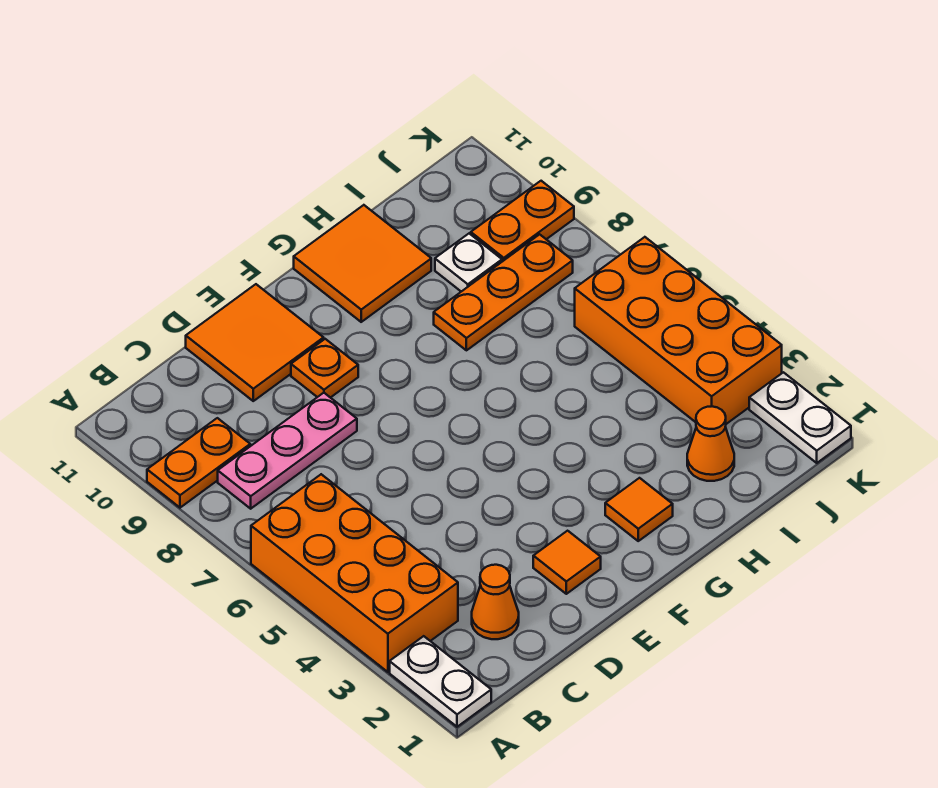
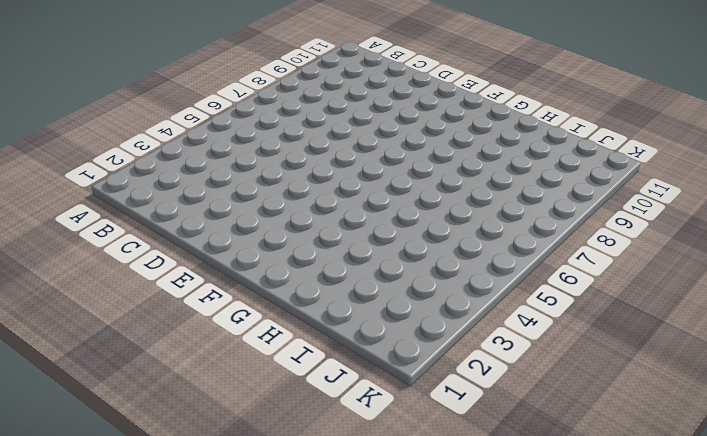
none -> white 1x2 plate [390,636,491,727]
none -> orange 2x4 brick [251,474,458,672]
none -> orange 1x2 plate [147,418,250,508]

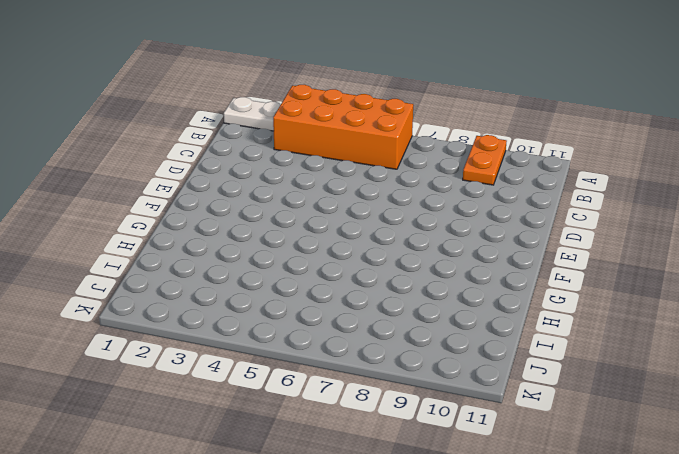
none -> pink 1x3 plate [218,393,357,509]
none -> orange 1x1 cone [472,565,519,639]
none -> orange 2x2 tile [186,284,324,401]

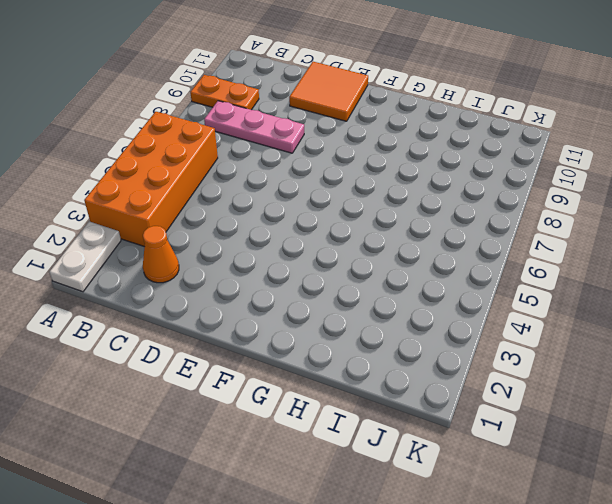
none -> orange 1x1 tile [533,531,601,594]
none -> orange 1x1 plate [291,339,358,398]
none -> orange 1x1 tile [605,478,673,541]

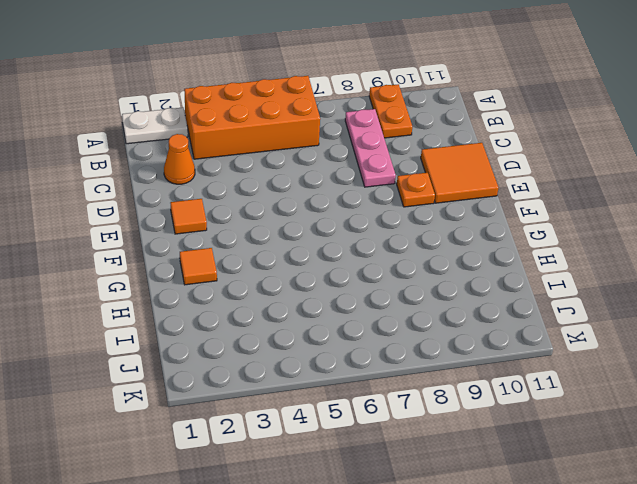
none -> orange 2x2 tile [294,205,431,322]
none -> orange 1x3 plate [434,234,573,350]
none -> orange 1x1 cone [687,406,734,481]

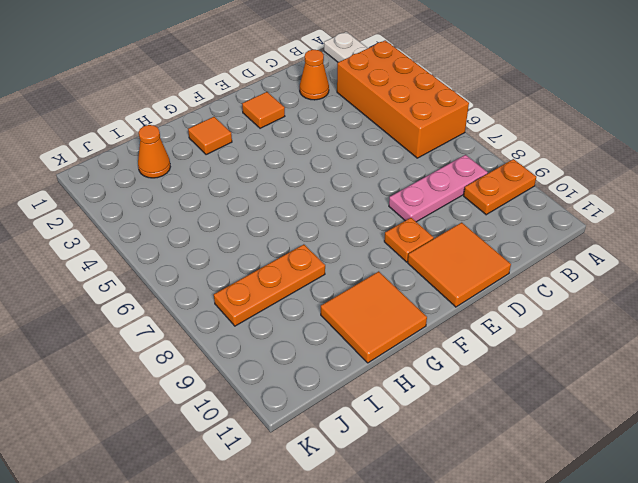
none -> white 1x1 plate [435,234,502,292]
none -> orange 2x4 brick [575,237,782,424]
none -> orange 1x2 plate [471,181,574,262]

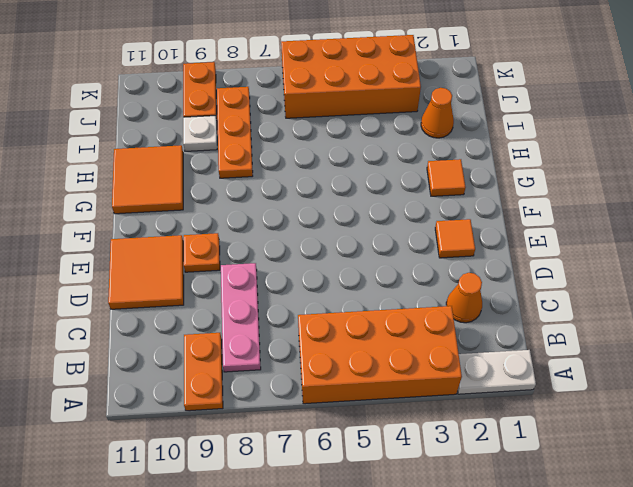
none -> white 1x2 plate [749,372,851,463]

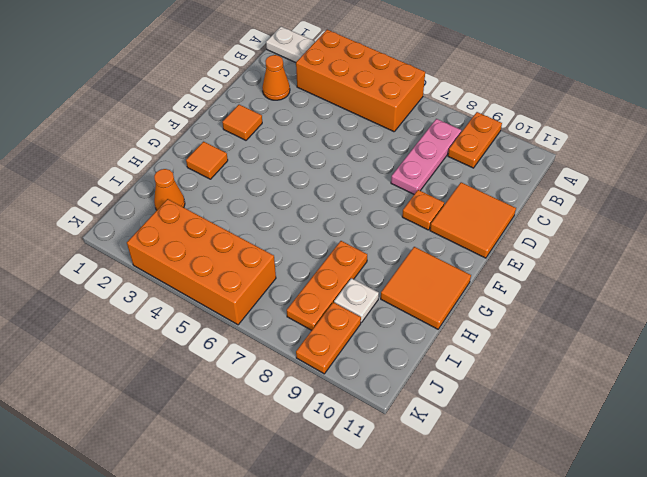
none -> white 1x2 plate [749,372,851,463]

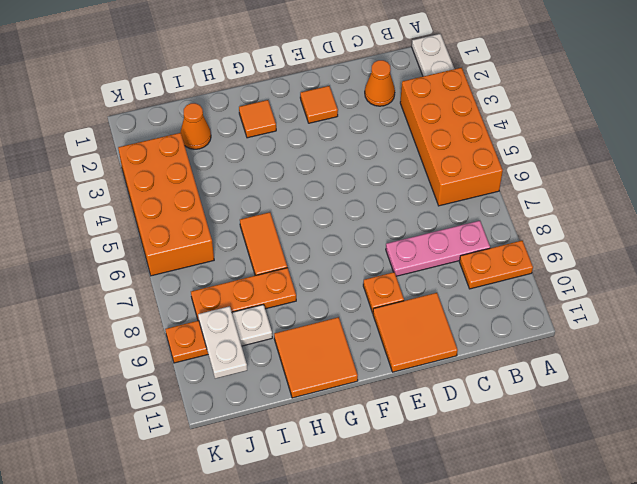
orange 1x2 tile [240,212,287,276] -> none
white 1x2 plate [198,306,247,379] -> white 1x2 plate moved to [749,372,851,463]

